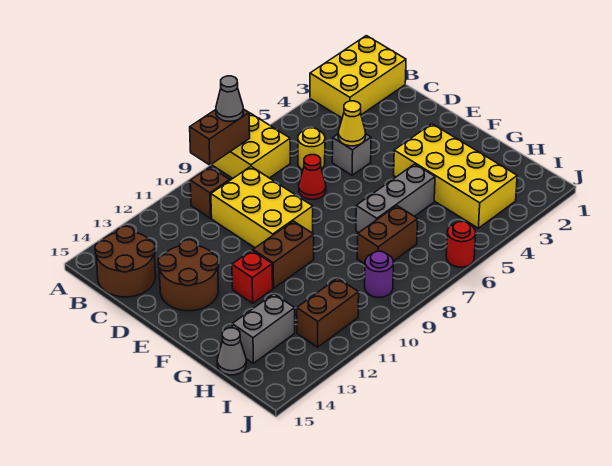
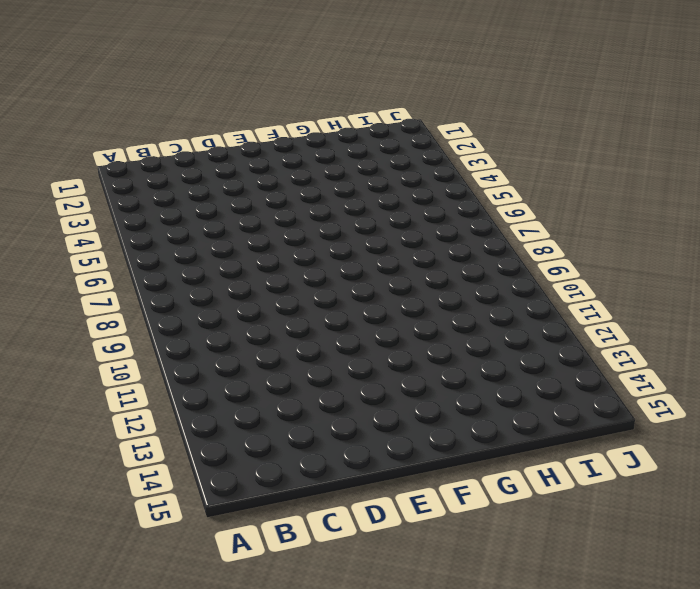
none -> yellow 2x3 brick [310,36,406,118]
none -> yellow 2x2 brick [212,113,290,178]
none -> brown 1x1 brick [190,167,230,218]

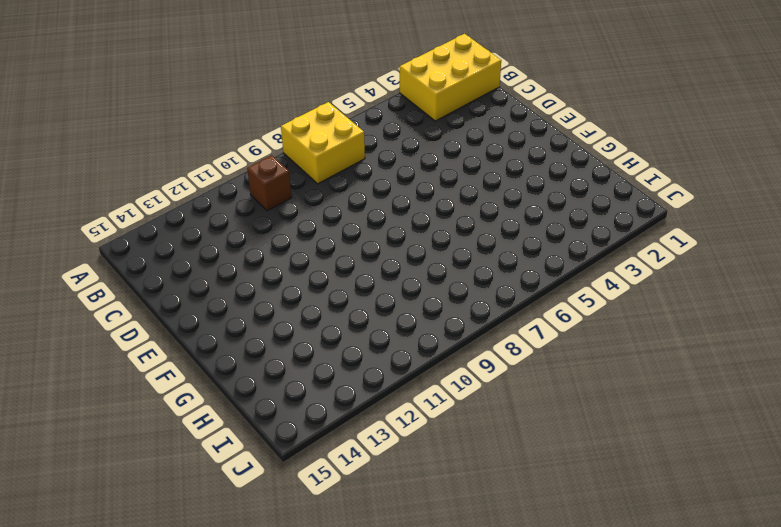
none -> brown 2x2 round brick [95,226,156,297]
none -> yellow 1x1 round brick [298,128,325,170]
none -> yellow 2x3 brick [211,167,313,248]

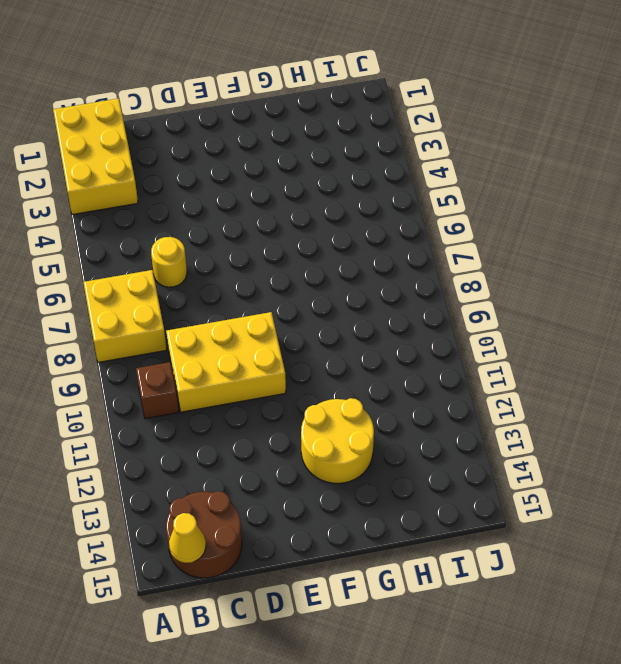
yellow 1x1 cone [169,513,206,563] -> yellow 1x1 cone moved to [338,101,366,146]
yellow 2x2 round brick [301,398,374,483] -> red 1x1 brick [232,250,273,303]
none -> grey 1x1 brick [332,134,371,175]
none -> red 1x1 cone [299,155,326,199]
none -> brown 2x2 round brick [158,240,218,311]

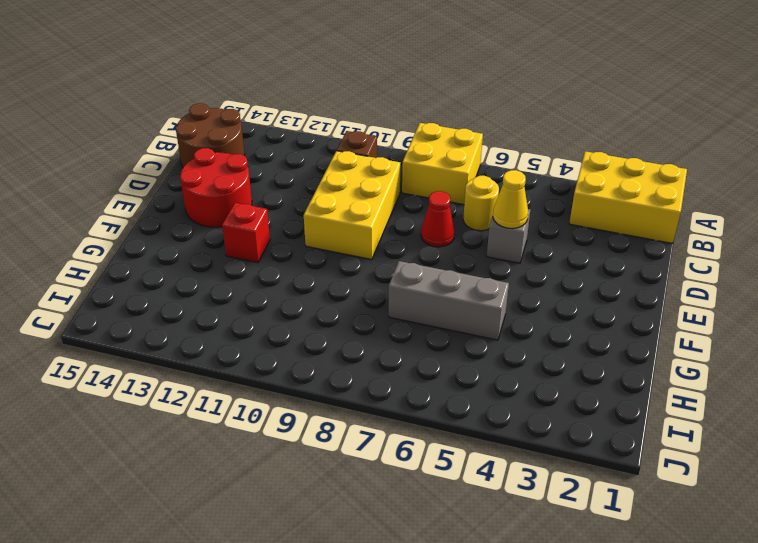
red 2x2 round brick [180,148,252,227] -> brown 2x2 round brick [158,240,218,311]
none -> yellow 2x4 brick [394,124,517,228]
none -> brown 1x2 brick [253,221,314,288]
none -> brown 1x2 brick [357,206,418,264]

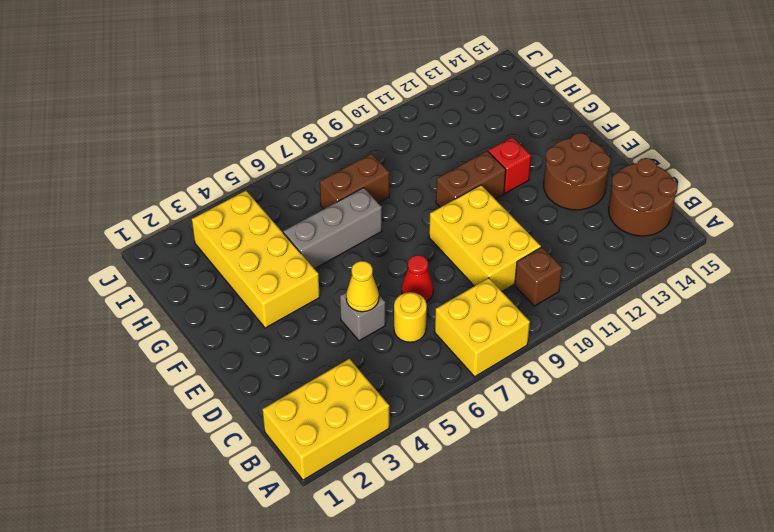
none -> grey 1x2 brick [232,294,295,363]
none -> grey 1x1 cone [217,328,246,375]
none -> purple 1x1 round brick [365,251,394,297]

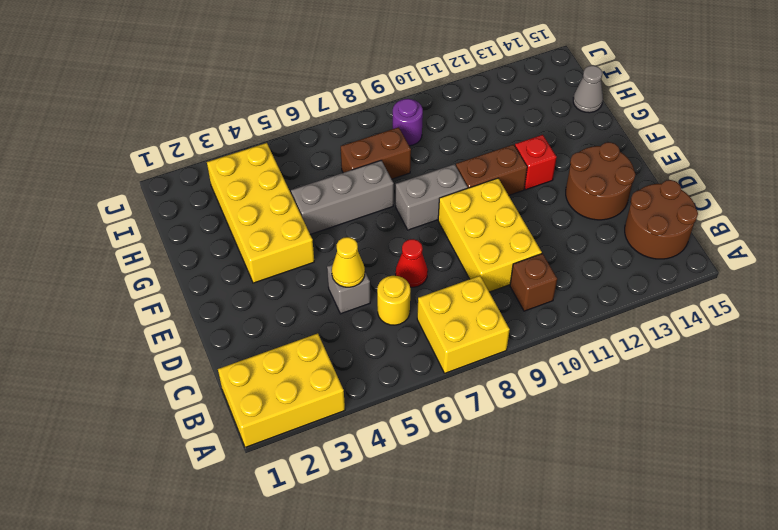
grey 1x2 brick [396,164,468,230] -> grey 1x2 brick moved to [232,294,295,363]
none -> brown 1x2 brick [297,278,359,347]
none -> red 1x1 round brick [446,222,476,267]
none -> brown 1x2 brick [190,109,250,165]

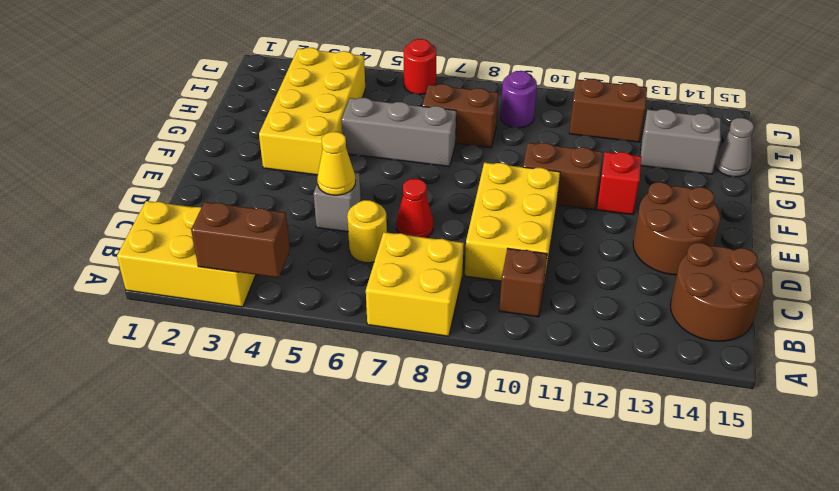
brown 1x2 brick [191,202,290,278] -> brown 1x2 brick moved to [190,109,250,165]
none -> grey 1x1 cone [216,76,243,121]

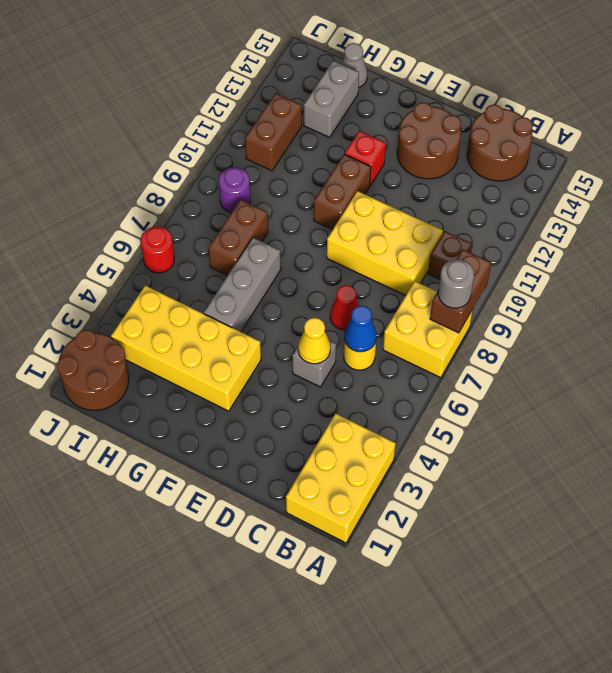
grey 1x1 round brick [438,259,474,308] -> grey 1x1 cone [216,76,243,121]
blue 1x1 cone [344,306,377,352] -> none
brown 2x2 round brick [57,330,129,410] -> none

